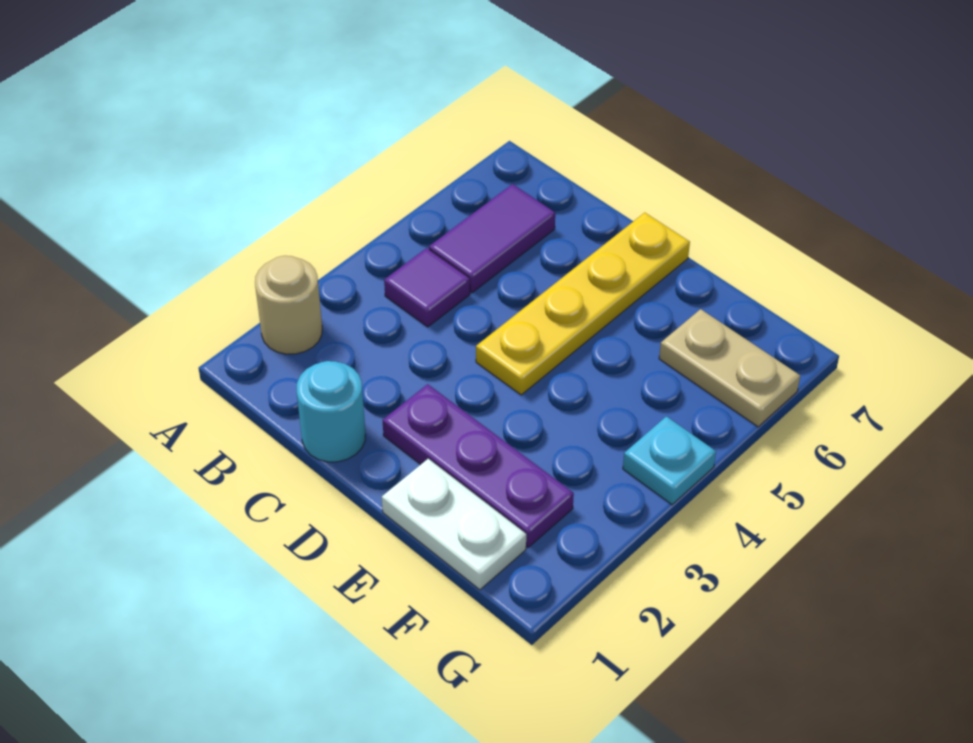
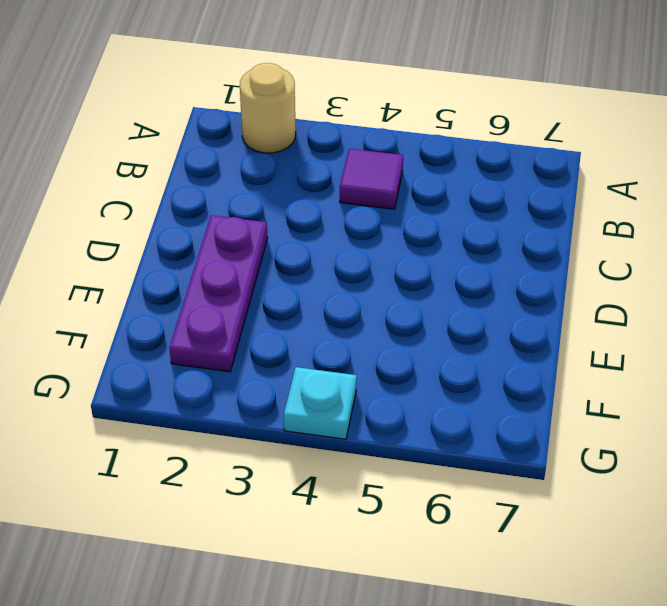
none -> purple 1x2 tile [429,184,555,293]
none -> cyan 1x1 round brick [297,361,365,462]

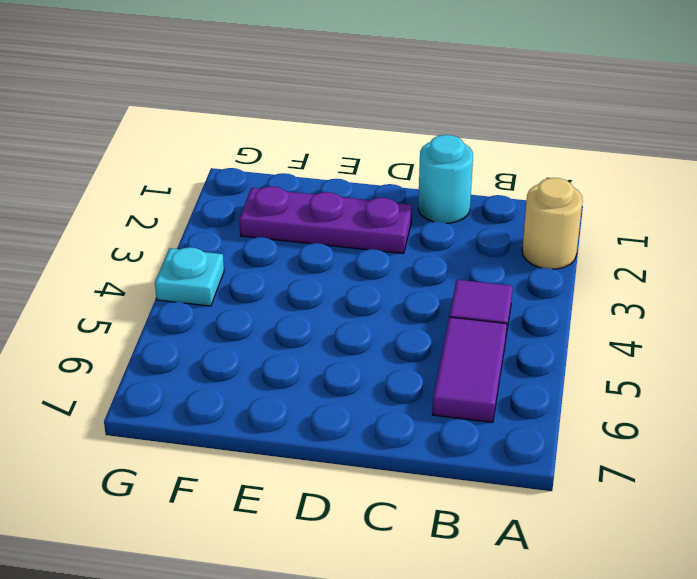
none -> yellow 1x4 plate [476,213,690,395]
none -> white 1x2 plate [382,459,526,590]

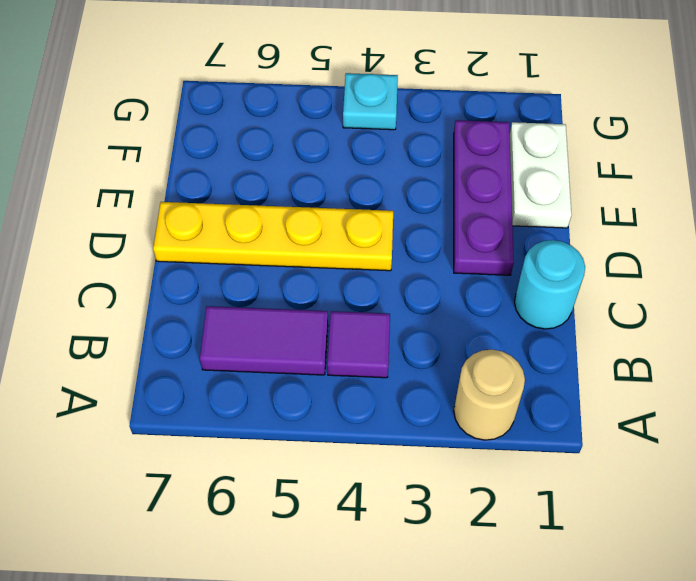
none -> tan 1x2 plate [659,309,800,427]

